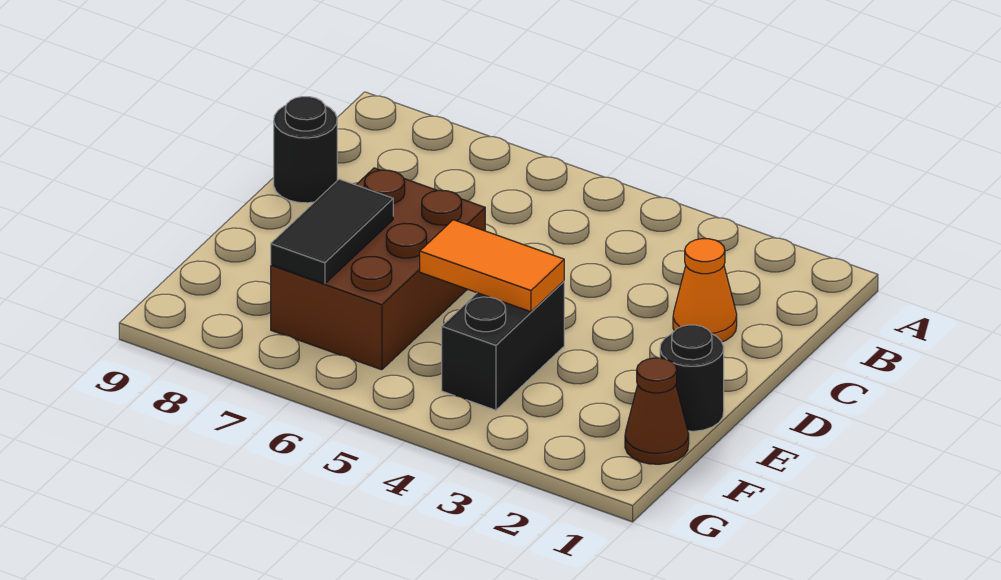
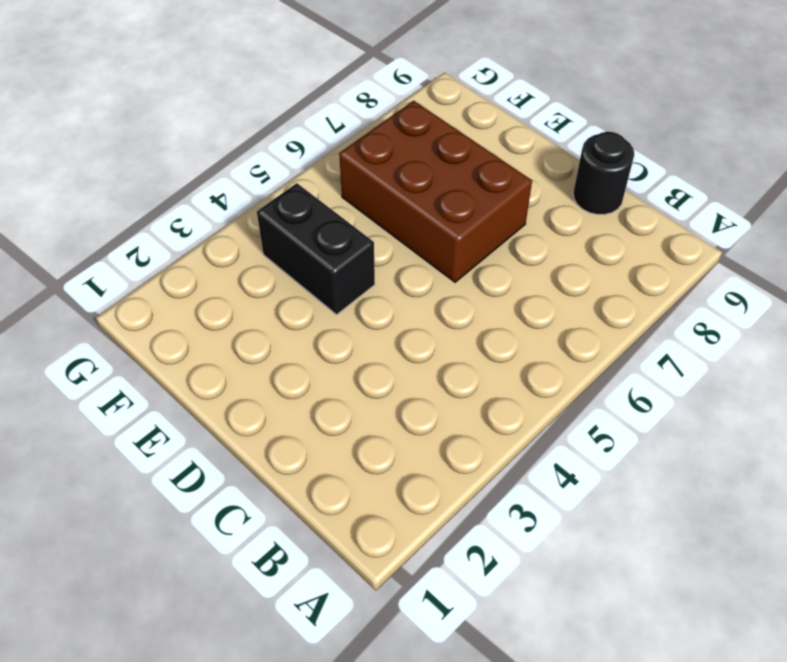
none -> orange 1x1 cone [673,239,737,342]
none -> black 1x1 round brick [660,325,724,431]

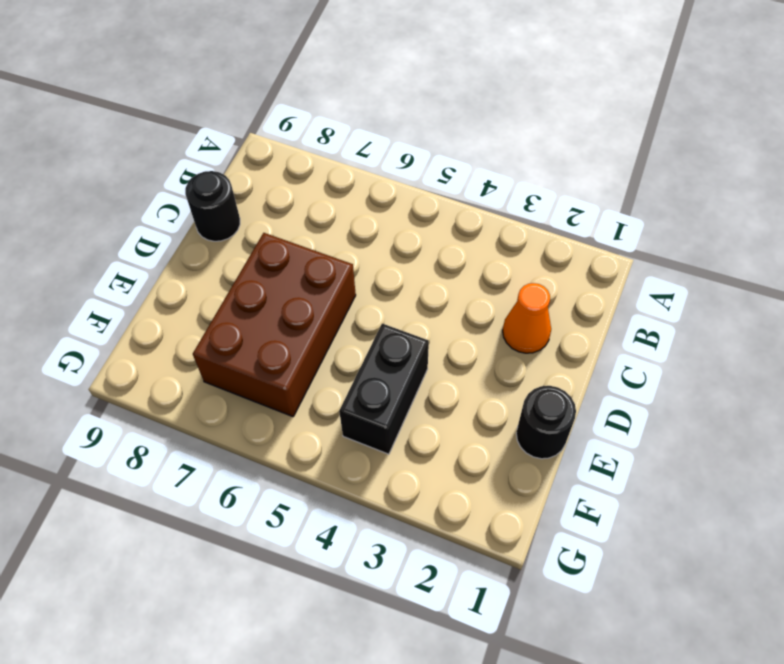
none -> brown 1x1 cone [625,358,689,464]
none -> orange 1x2 tile [420,220,564,312]

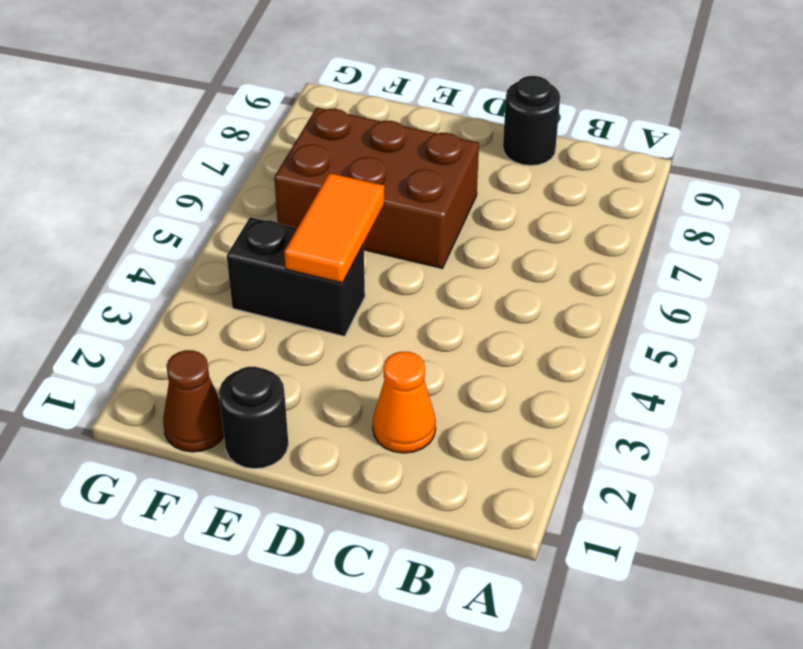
none -> black 1x2 tile [271,179,393,284]

